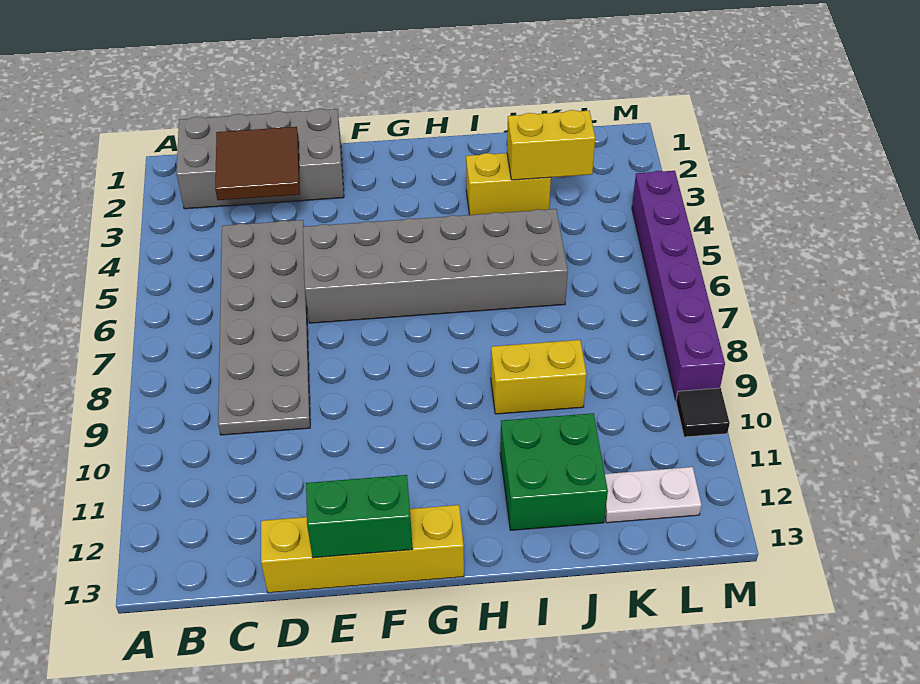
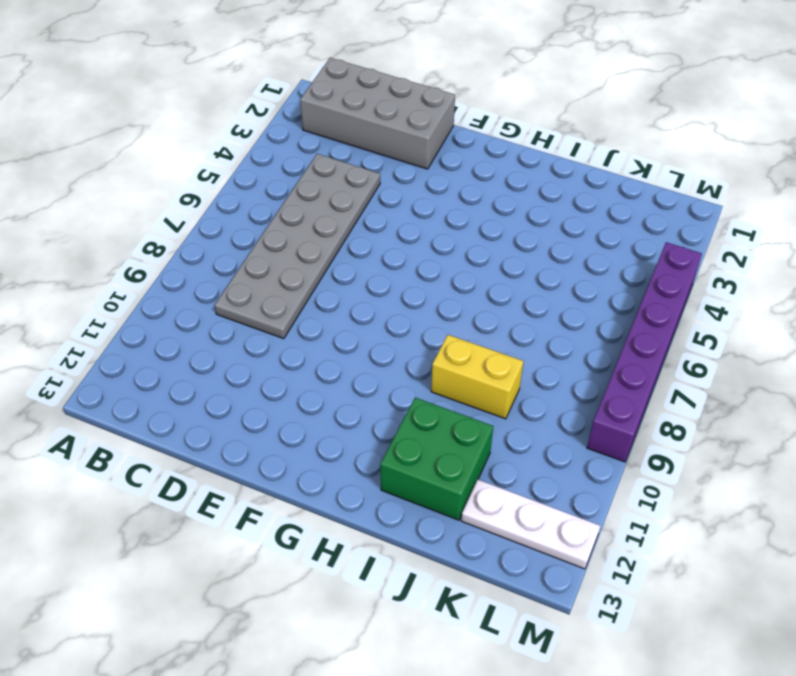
white 1x3 plate [461,480,600,569] -> white 1x2 plate [605,467,701,523]
none -> yellow 1x4 brick [261,505,464,593]
none -> grey 2x6 brick [303,209,568,323]
none -> yellow 1x2 brick [466,153,551,215]

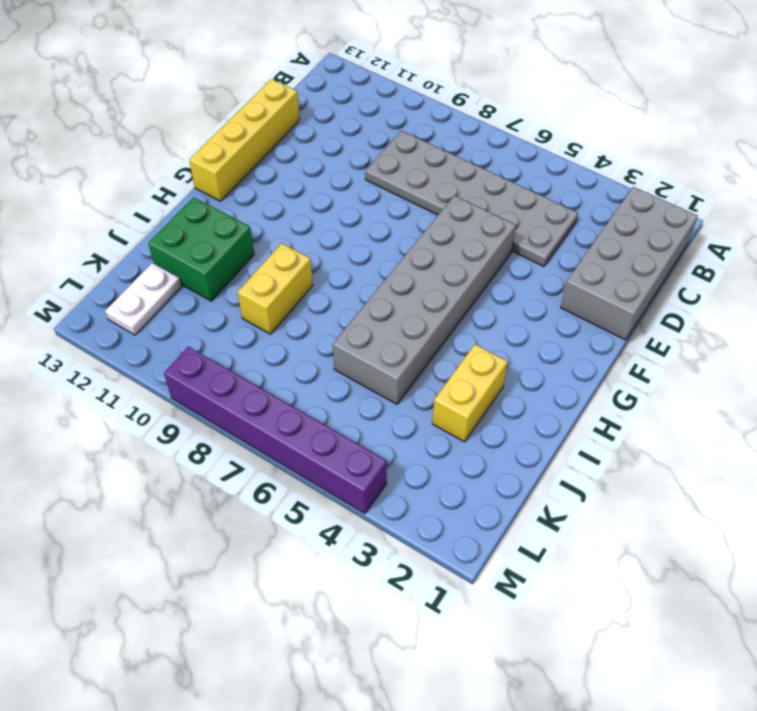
none -> black 1x1 tile [676,388,730,437]
none -> brown 2x2 tile [215,127,300,200]
none -> green 1x2 brick [306,475,413,558]

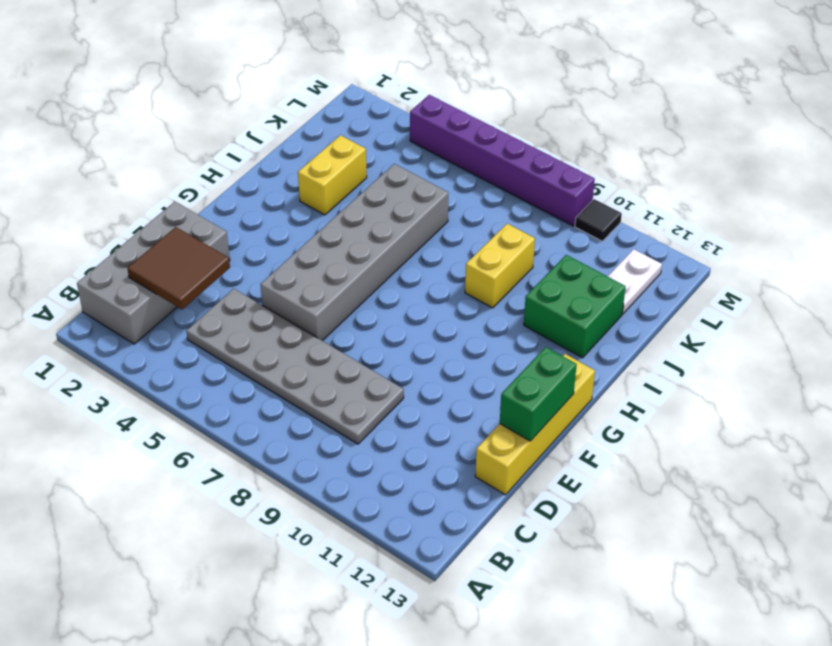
none -> yellow 1x2 brick [507,110,595,180]

